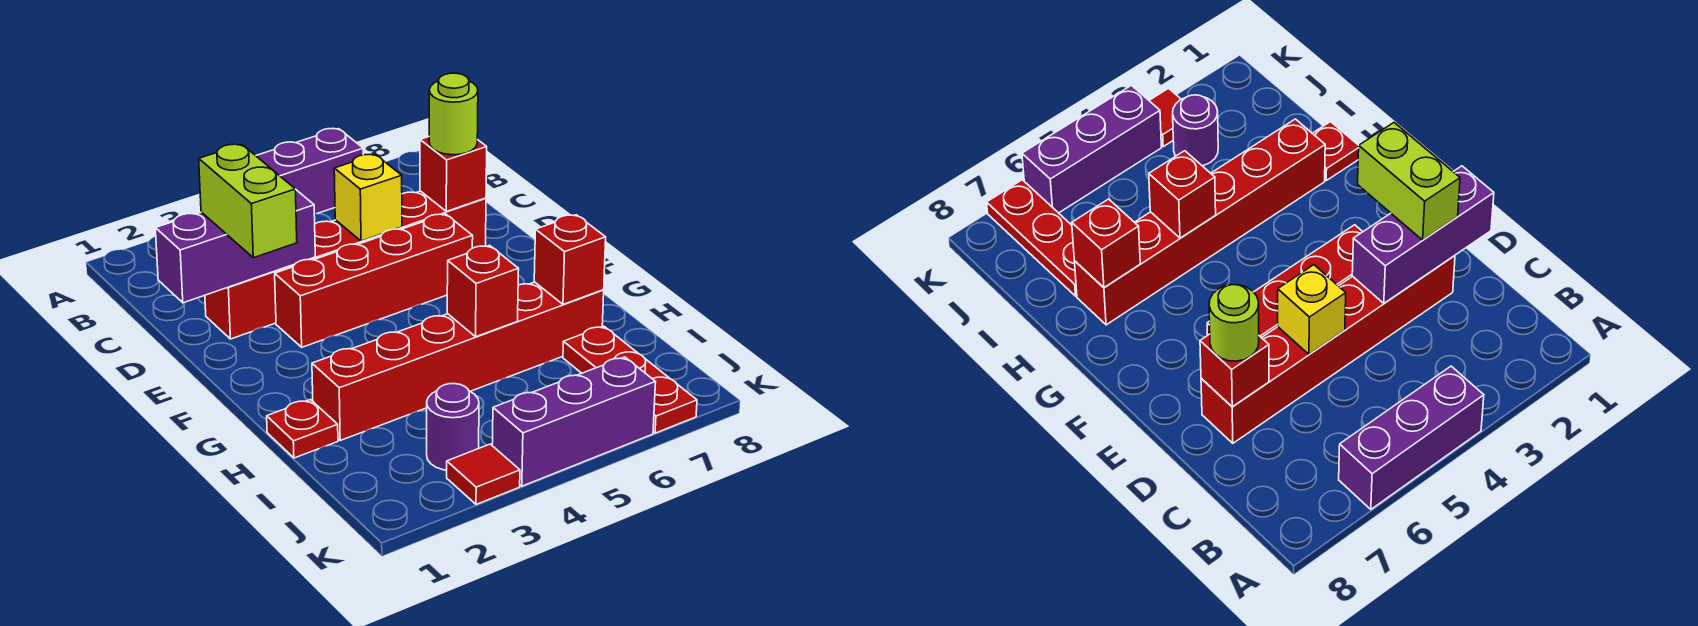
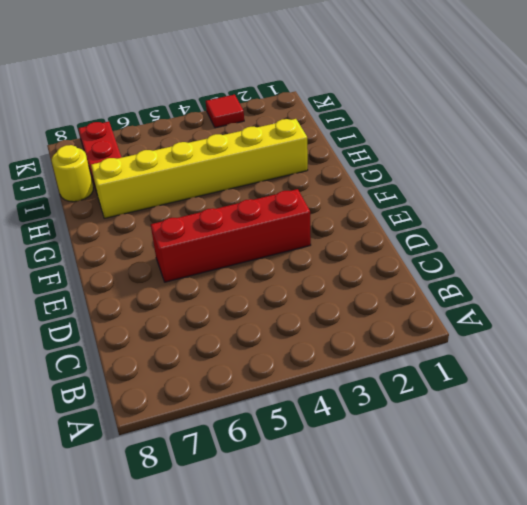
yellow 1x6 brick [91,119,308,218] -> red 1x6 brick [312,282,604,440]
yellow 1x1 round brick [52,145,93,202] -> none
none -> purple 1x3 brick [256,129,363,214]
none -> red 1x6 brick [205,191,486,339]
none -> red 1x1 plate [267,400,338,458]

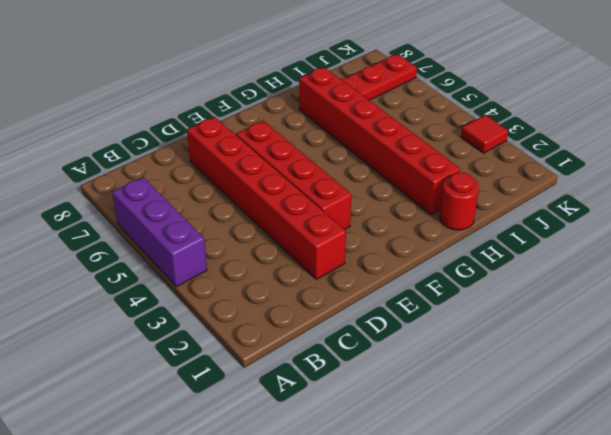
red 1x1 round brick [439,172,479,230] -> red 1x1 plate [267,400,338,458]
none -> purple 1x1 round brick [427,384,479,470]
none -> purple 1x3 brick [492,357,656,486]
none -> purple 1x3 brick [155,189,315,303]

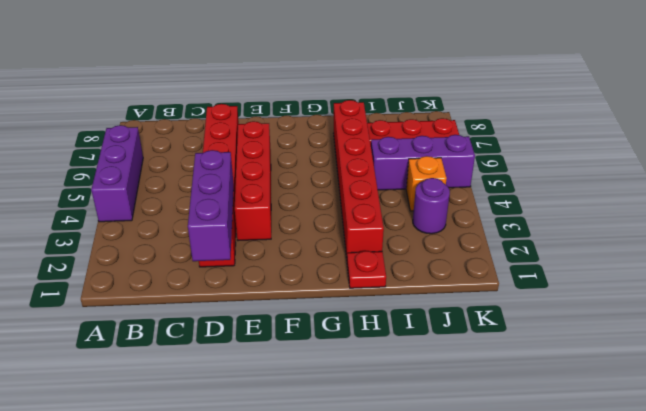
purple 1x3 brick [371,135,475,190] -> purple 1x3 brick turned to [492,357,656,486]
orange 1x1 brick [406,156,447,211] -> none
none -> red 1x1 tile [447,444,520,504]
none -> yellow 1x1 brick [334,154,402,241]
none -> red 1x1 brick [420,137,487,211]

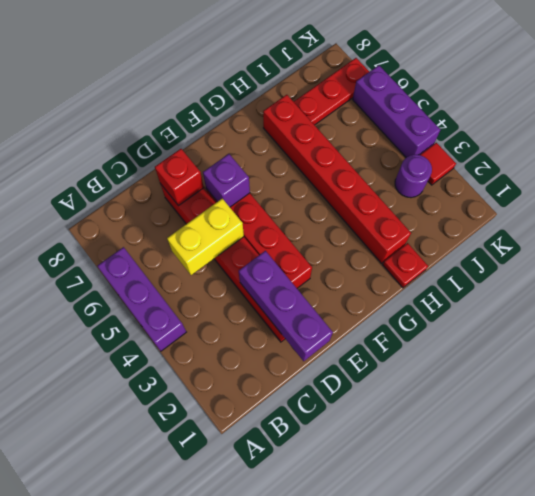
yellow 1x2 brick [167,199,244,275] -> yellow 1x1 brick [334,154,402,241]
purple 1x1 brick [203,154,250,207] -> none
none -> red 1x1 brick [447,246,519,337]
none -> red 1x1 brick [534,215,606,304]
none -> lime 1x2 brick [199,144,297,258]

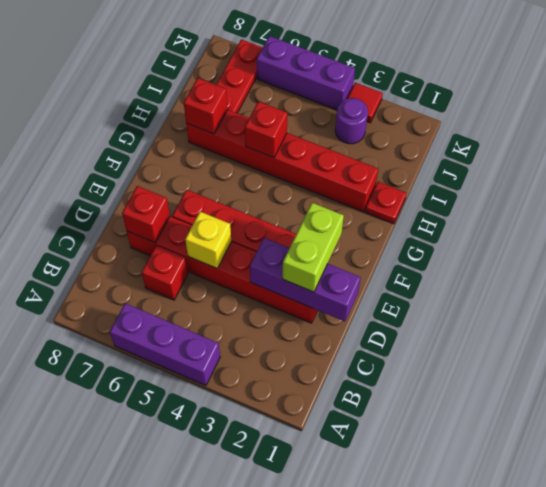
red 1x1 brick [142,245,188,300] -> none
none -> lime 1x1 round brick [429,73,478,155]

